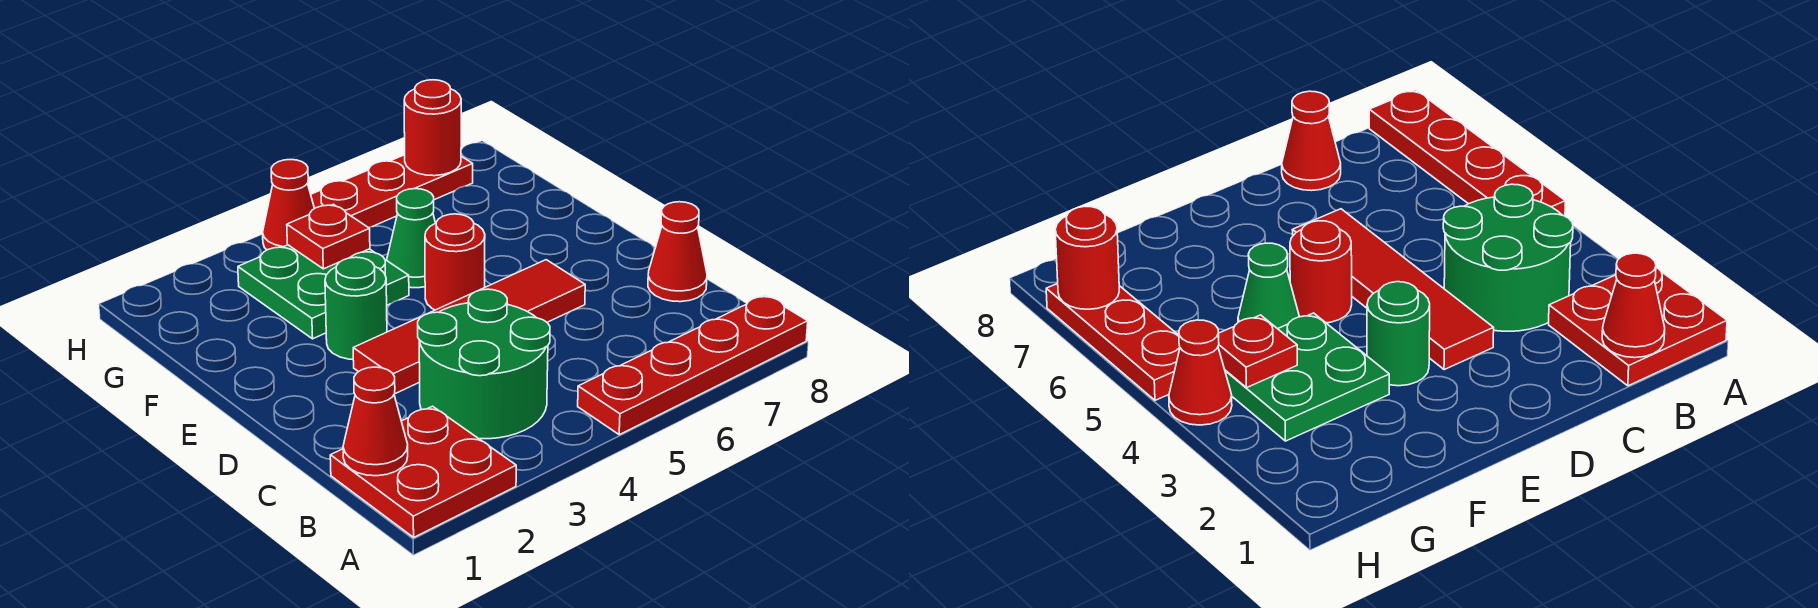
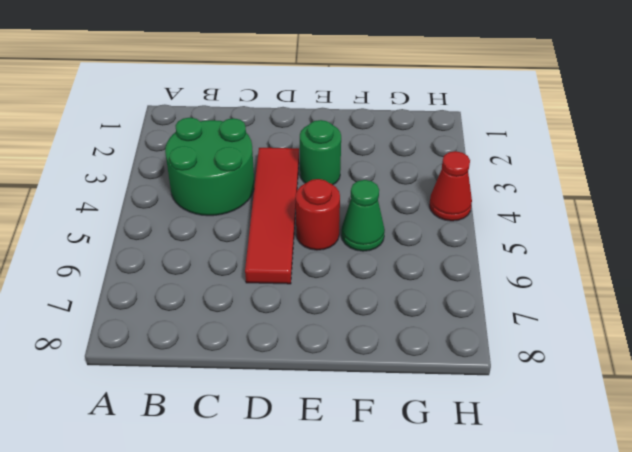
none -> red 2x2 plate [330,406,516,537]
none -> red 1x4 plate [578,295,808,435]
none -> red 1x1 cone [648,202,707,302]

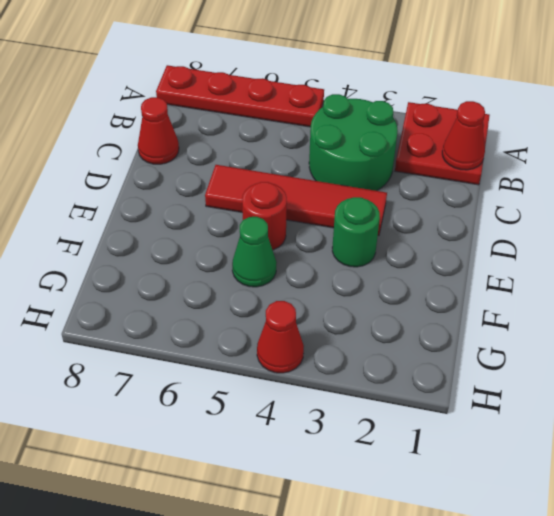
none -> green 2x2 plate [238,245,409,339]
none -> red 1x3 plate [311,155,473,228]
none -> red 1x1 plate [287,204,370,269]

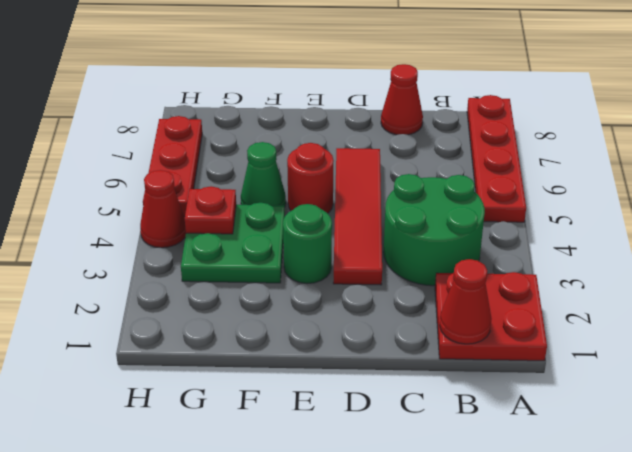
none -> red 1x1 round brick [404,80,461,176]

